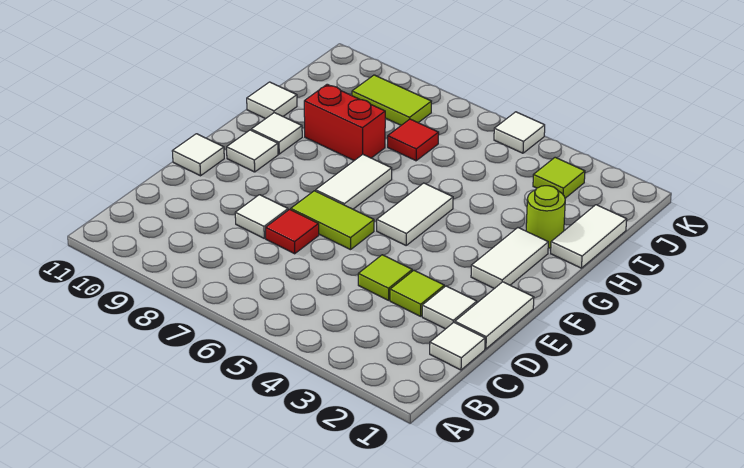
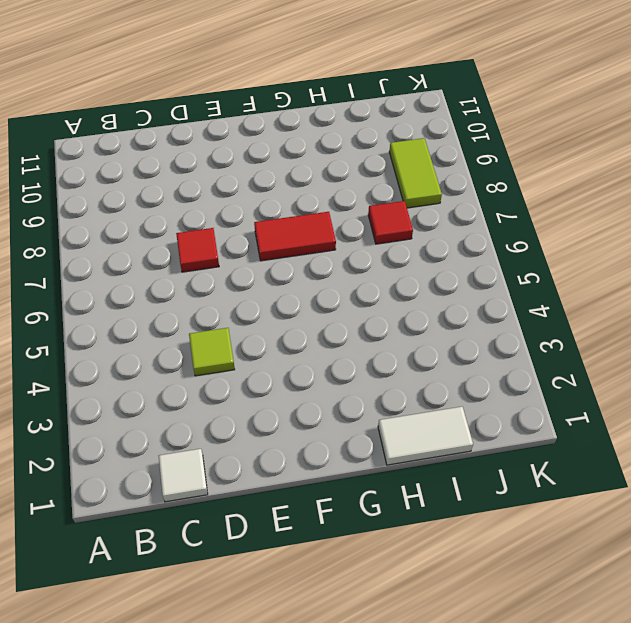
red 1x2 tile [254,212,336,261] -> white 1x2 tile [316,155,392,209]
none -> white 1x2 tile [455,282,534,349]
none -> white 1x1 tile [422,286,477,329]
none -> lime 1x1 tile [390,270,444,316]

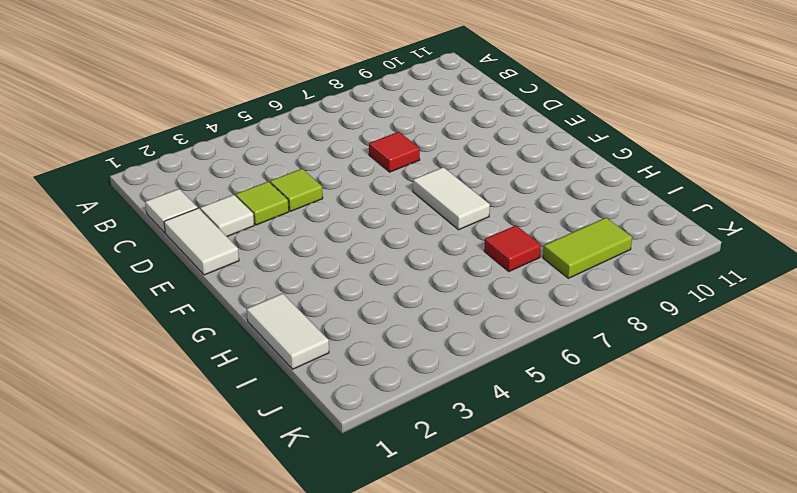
none -> white 1x1 tile [235,195,288,238]
none -> lime 1x2 tile [291,191,374,250]
none -> white 1x1 tile [172,134,224,176]

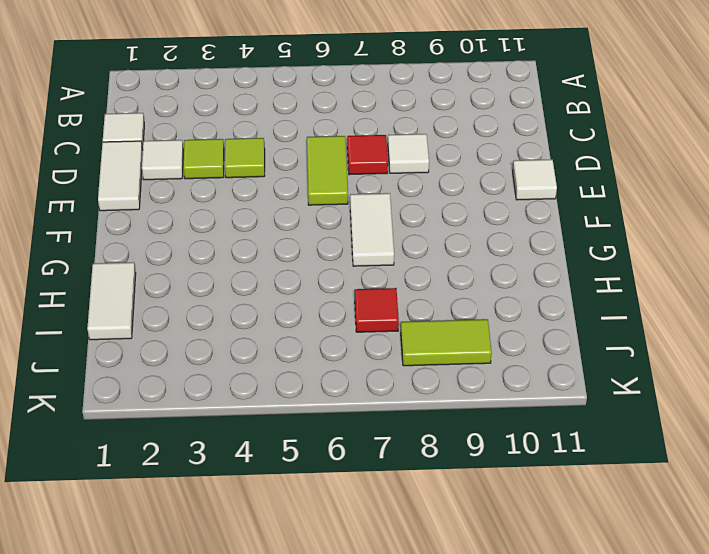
lime 1x2 tile [307,136,348,205] -> lime 1x2 tile turned to [291,191,374,250]
none -> white 1x2 tile [471,228,548,289]
none -> white 1x2 tile [377,183,453,245]
none -> white 1x1 tile [227,130,278,172]

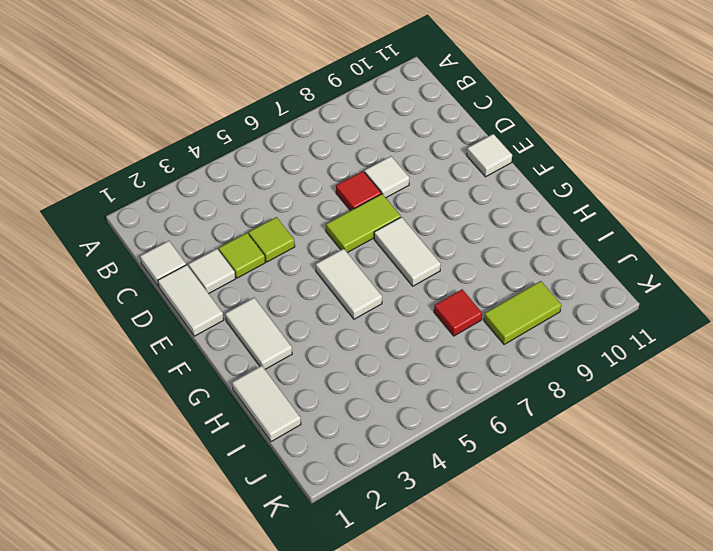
none -> white 1x1 tile [227,130,278,172]
none -> white 1x1 tile [251,113,302,154]
none -> lime 1x1 round brick [526,186,565,248]

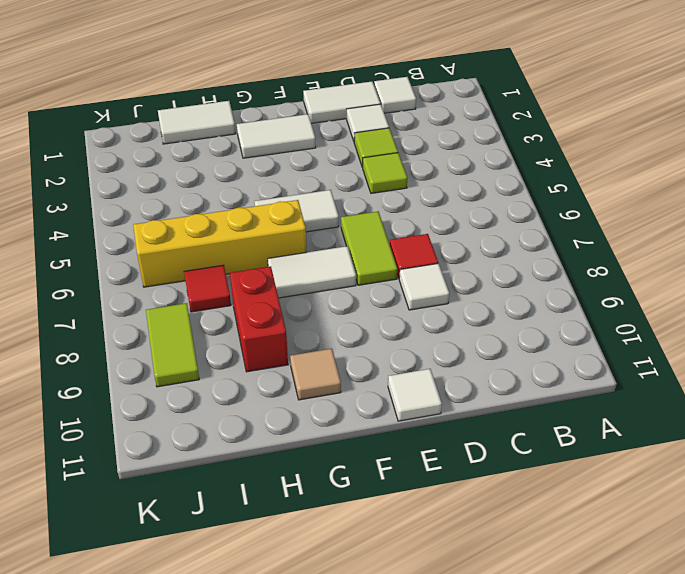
yellow 1x4 brick [133,200,307,287] -> none
tan 1x1 tile [290,349,341,400] -> white 1x1 tile [251,113,302,154]
none -> white 1x1 tile [227,130,278,172]
none -> lime 1x1 round brick [526,186,565,248]
none -> white 1x1 tile [247,82,297,119]

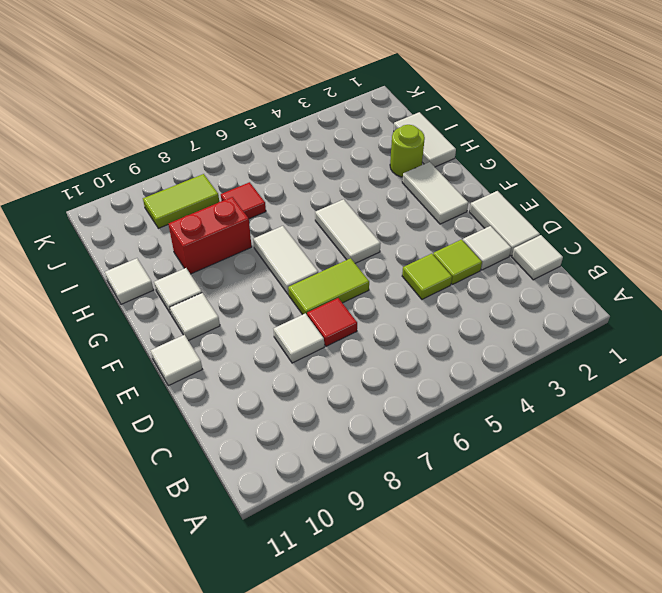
none -> lime 1x1 tile [533,157,585,198]
none -> white 1x1 tile [494,112,545,153]

